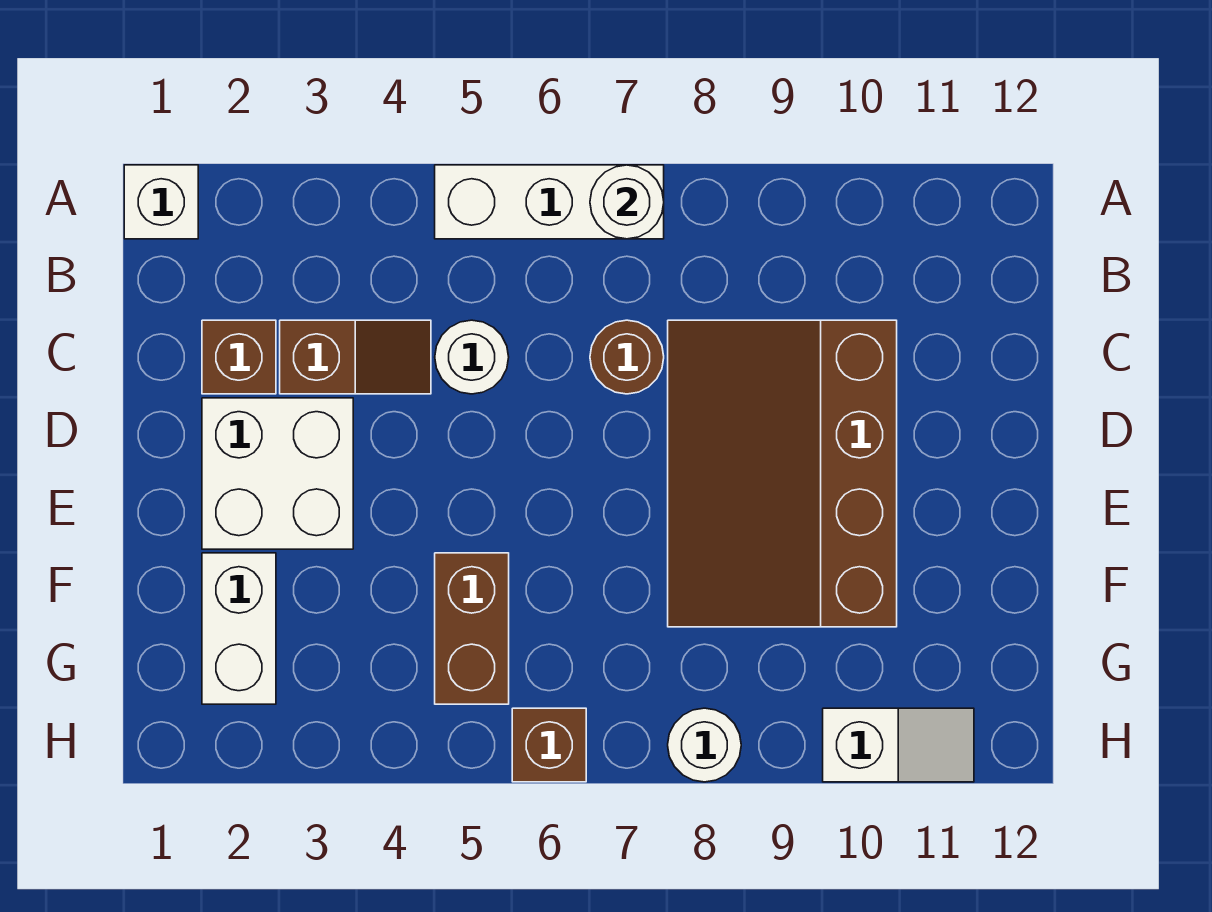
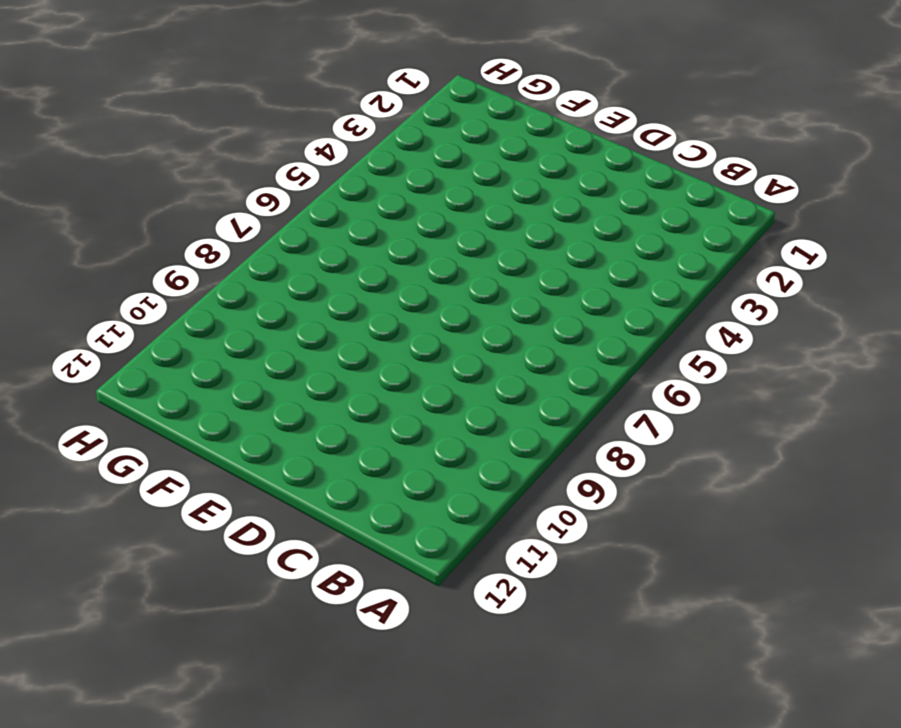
none -> white 1x1 brick [124,165,198,239]
none -> white 1x3 brick [435,165,664,239]
none -> brown 1x1 brick [202,320,276,394]

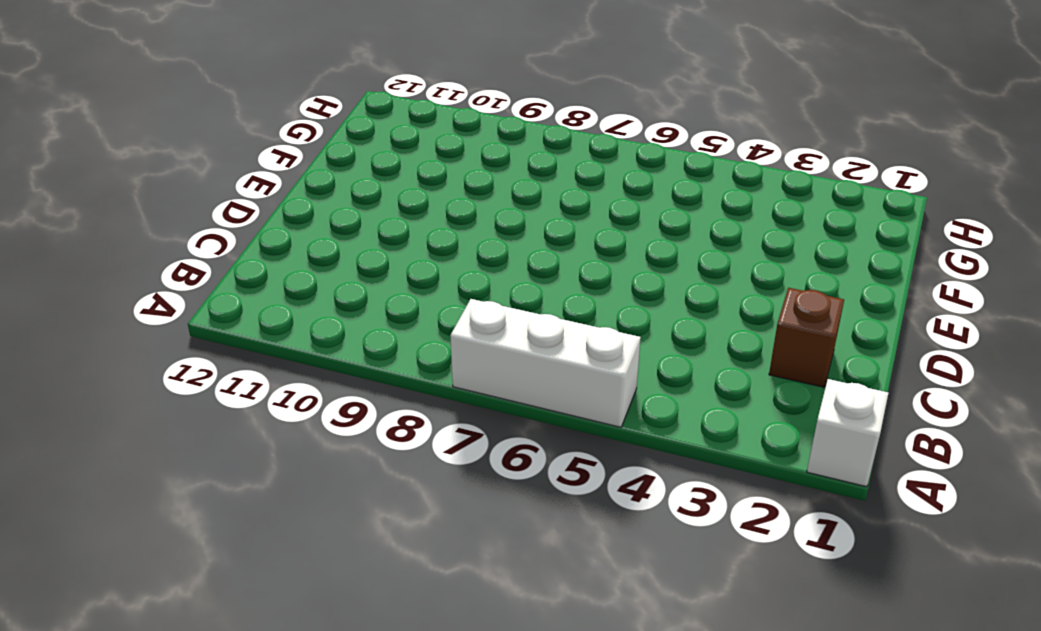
none -> brown 1x2 slope [280,320,431,394]
none -> white 1x1 round brick [435,320,509,394]
none -> brown 1x1 round brick [590,320,664,394]

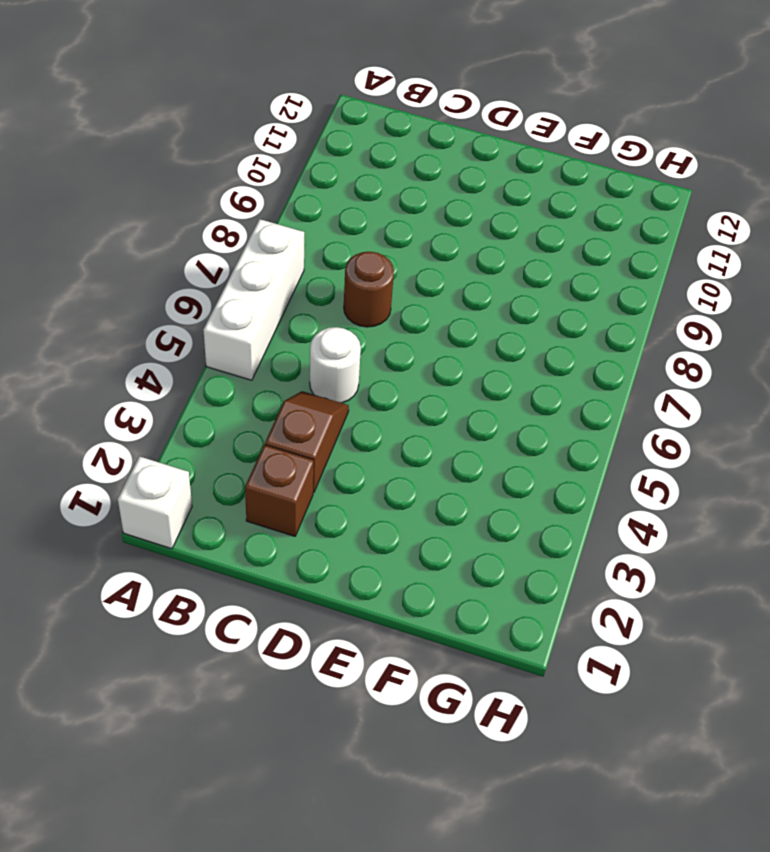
none -> brown 3x4 slope [668,320,897,627]
none -> white 2x2 brick [202,398,353,549]
none -> white 1x2 brick [202,553,276,704]

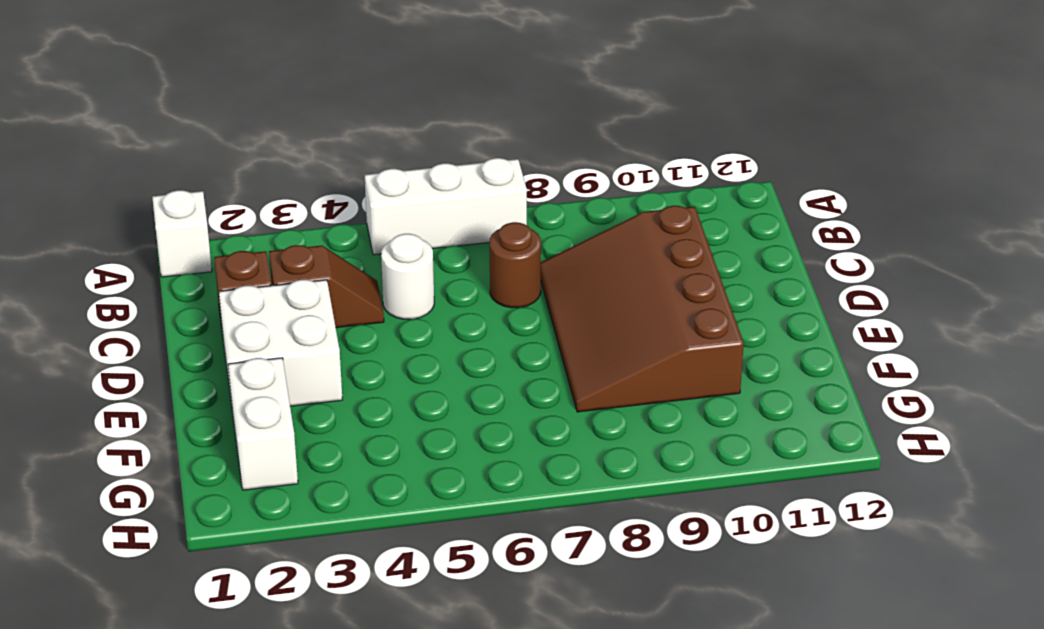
none -> brown 1x2 brick [435,553,509,704]
none -> brown 1x1 brick [512,708,586,782]
none -> white 1x1 round brick [668,708,741,782]

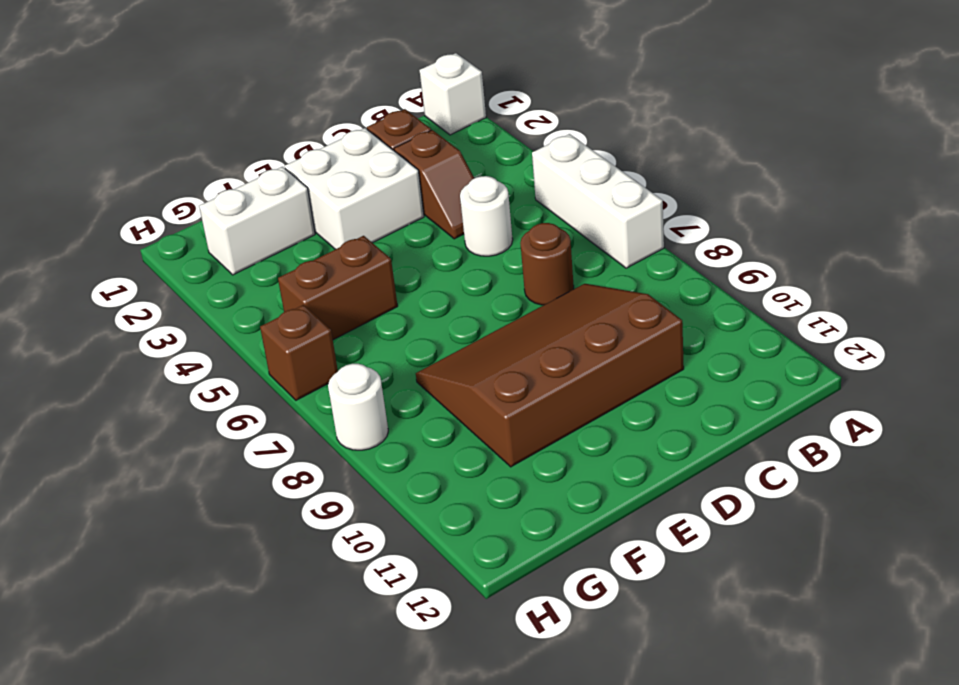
none -> white 1x2 slope [823,708,974,782]
none -> white 1x1 round brick [590,165,664,239]

